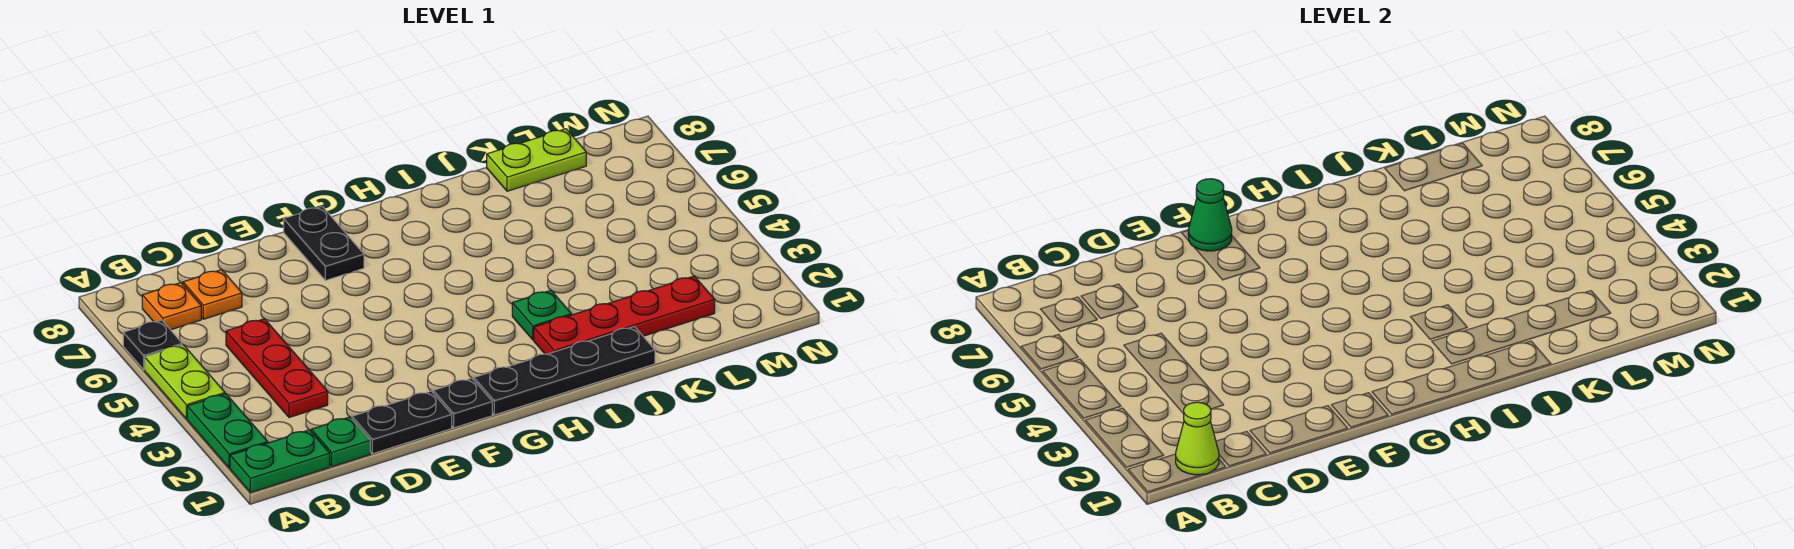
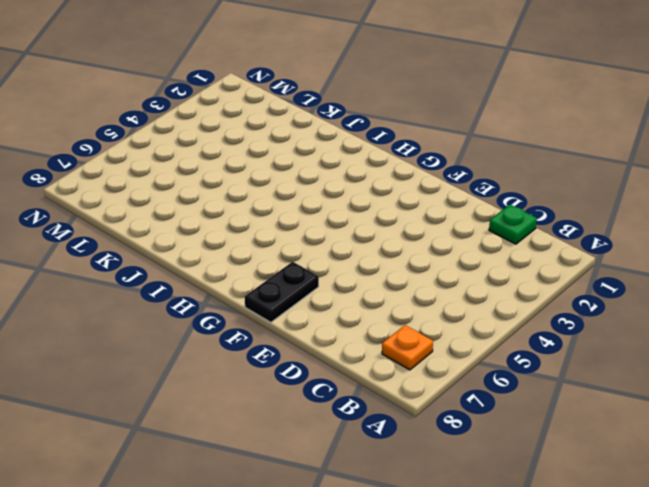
none -> green 1x2 plate [230,430,330,493]
none -> green 1x2 plate [187,394,268,468]
none -> lime 1x2 plate [145,345,225,419]

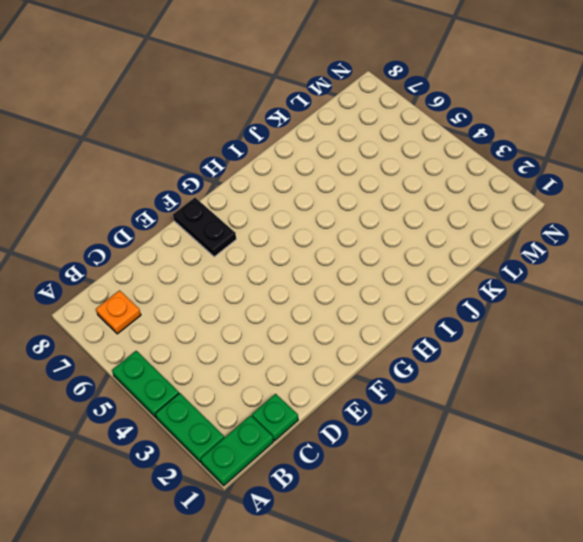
green 1x2 plate [112,351,179,418] -> lime 1x2 plate [145,345,225,419]
none -> black 1x1 plate [123,320,182,370]
none -> red 1x3 plate [226,319,328,418]
none -> orange 1x1 plate [183,270,242,319]

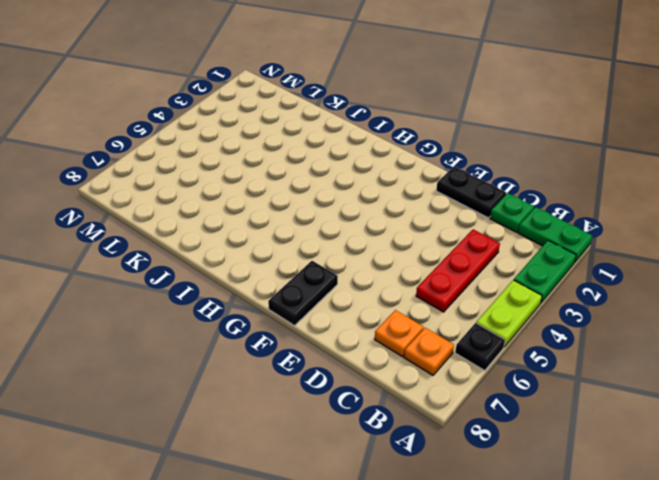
none -> black 1x1 plate [433,378,492,428]
none -> black 1x4 plate [474,327,655,415]
none -> red 1x4 plate [534,276,715,354]

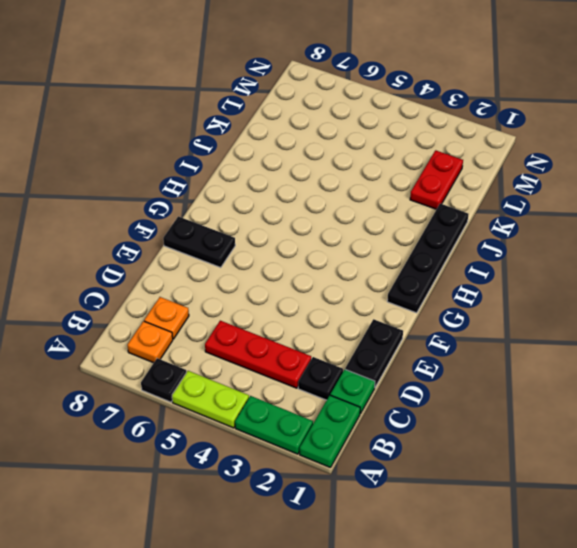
black 1x1 plate [298,357,343,400] -> black 1x1 plate moved to [433,378,492,428]
red 1x2 plate [410,150,463,209] -> red 1x4 plate [534,276,715,354]
none -> green 1x1 plate [512,290,571,340]
none -> lime 1x2 plate [487,129,586,191]
none -> lime 1x1 cone [1176,402,1219,475]

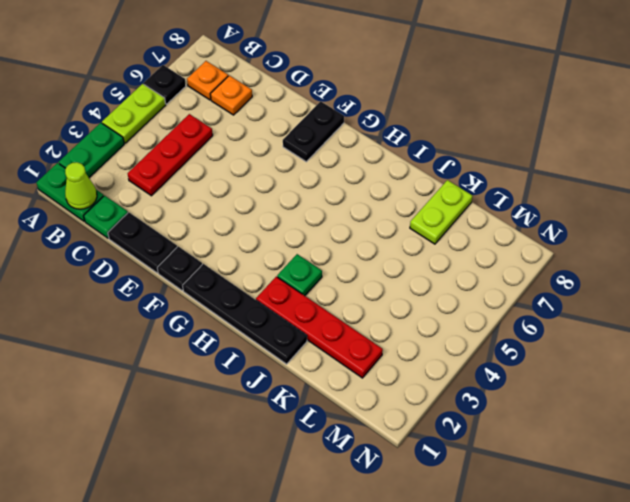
lime 1x2 plate [410,180,472,244] -> lime 1x2 plate turned to [487,129,586,191]
none -> green 1x1 cone [1188,179,1232,251]

